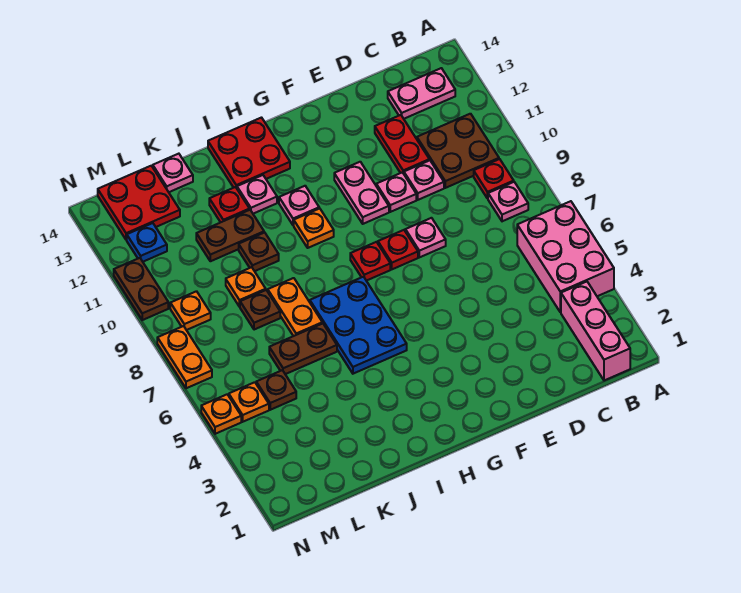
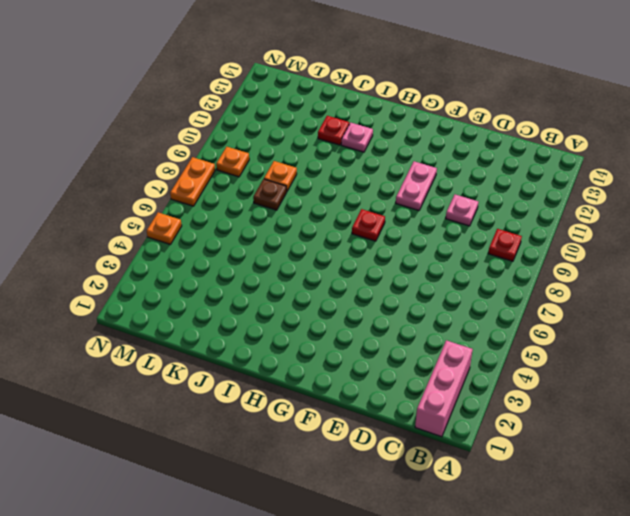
none -> pink 2x3 brick [517,201,614,312]
none -> pink 1x1 plate [488,182,528,221]
none -> brown 2x2 plate [417,114,499,188]
none -> pink 1x2 plate [388,68,455,119]

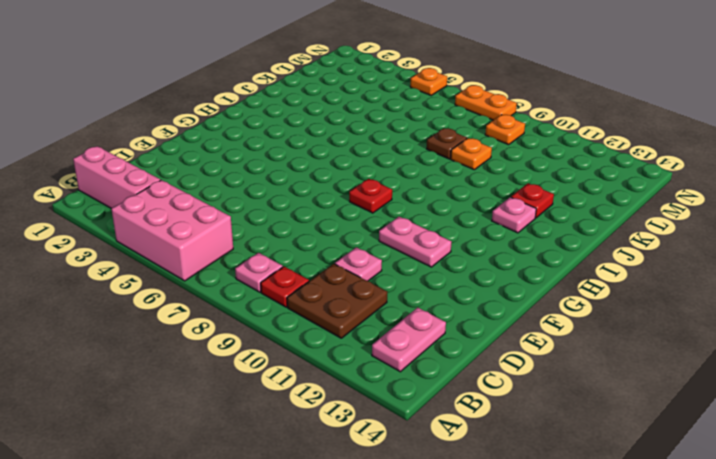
none -> red 1x2 plate [375,115,429,174]
none -> pink 1x1 plate [405,218,446,257]
none -> pink 1x1 plate [376,172,416,212]
none -> red 1x1 plate [378,230,418,269]

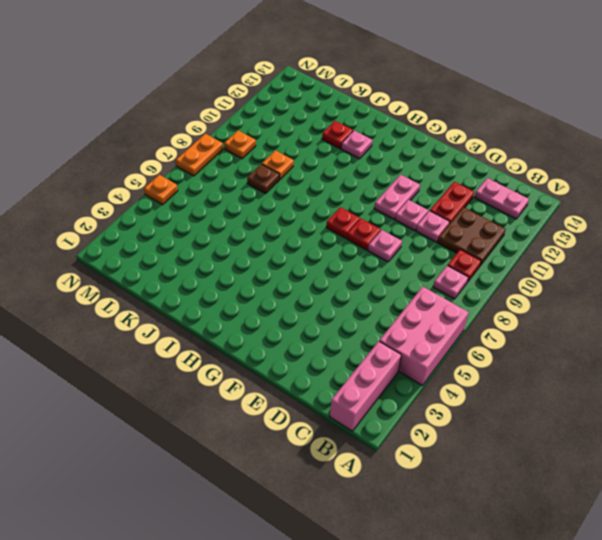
none -> blue 2x3 plate [310,277,407,374]
none -> orange 1x1 plate [294,208,334,248]
none -> pink 1x1 plate [279,186,319,225]
none -> red 2x2 plate [208,118,290,188]

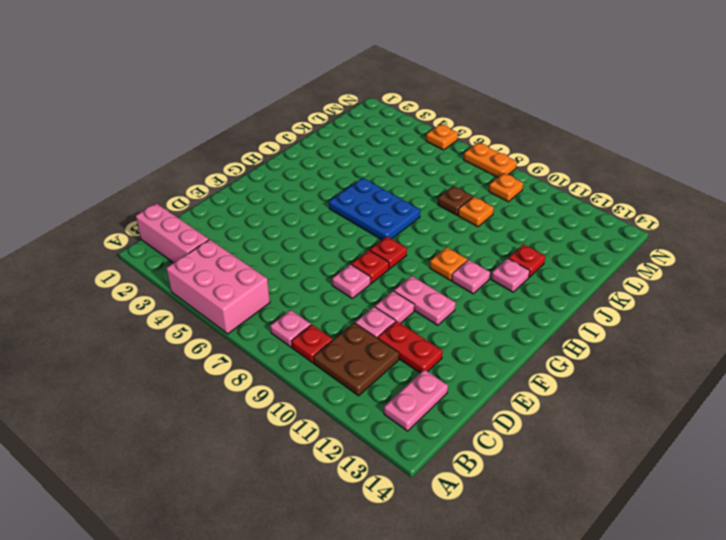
none -> red 2x2 plate [208,118,290,188]
none -> brown 1x2 plate [269,323,337,374]
none -> orange 1x2 plate [268,278,322,336]
none -> brown 1x1 plate [239,232,279,271]

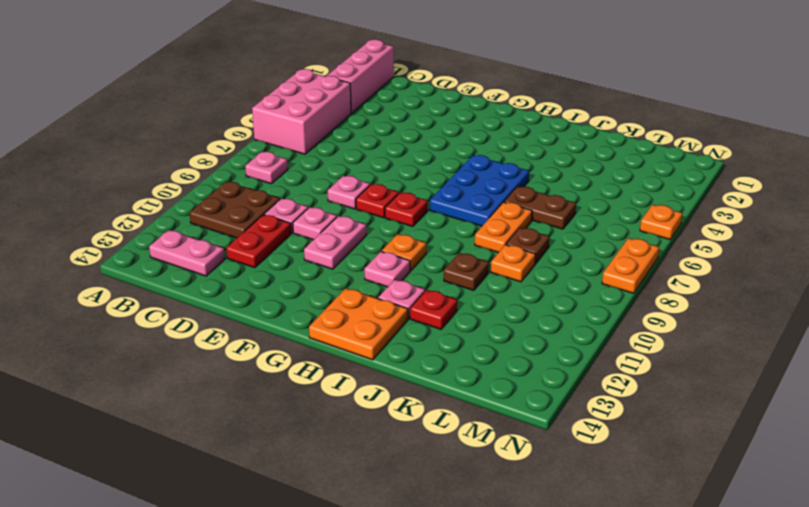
orange 2x2 plate [309,288,408,360] -> red 2x2 plate [208,118,290,188]
none -> red 1x1 plate [474,159,514,199]
none -> brown 1x2 plate [196,210,264,261]
none -> pink 1x1 plate [153,154,193,192]
none -> brown 1x1 plate [256,370,296,410]

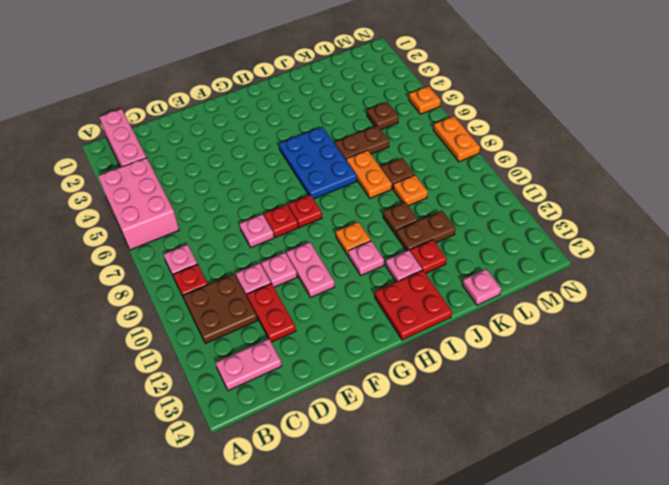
none -> red 2x2 plate [98,166,180,240]
none -> orange 1x1 plate [229,382,269,422]
none -> orange 1x1 plate [170,291,211,330]
none -> blue 1x1 plate [127,223,167,262]

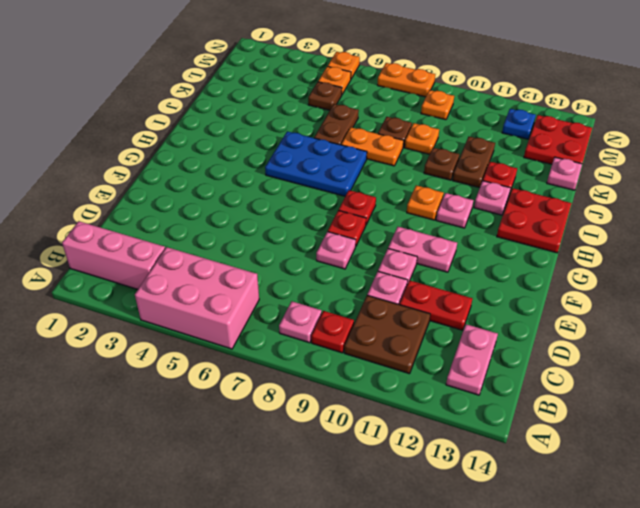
none -> brown 1x2 plate [114,258,168,320]

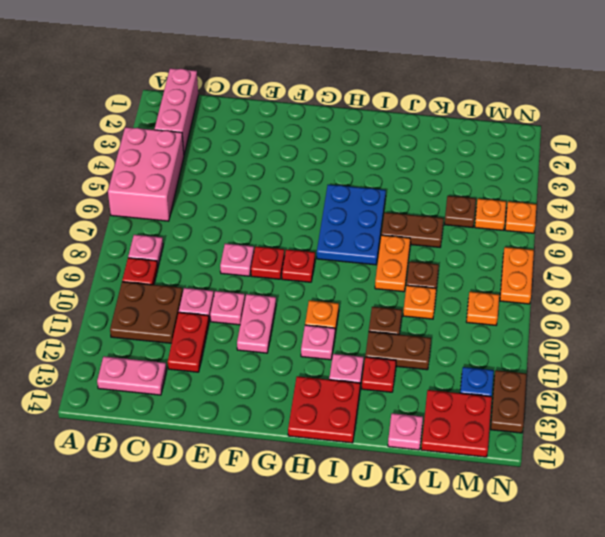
brown 1x2 plate [491,370,527,433] -> brown 1x2 plate moved to [114,258,168,320]

